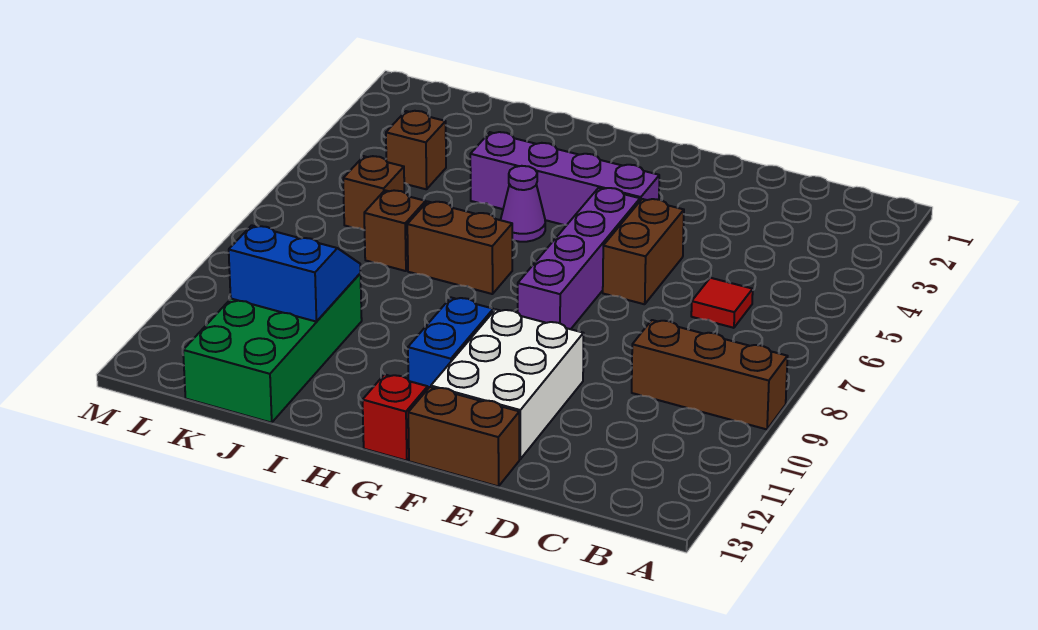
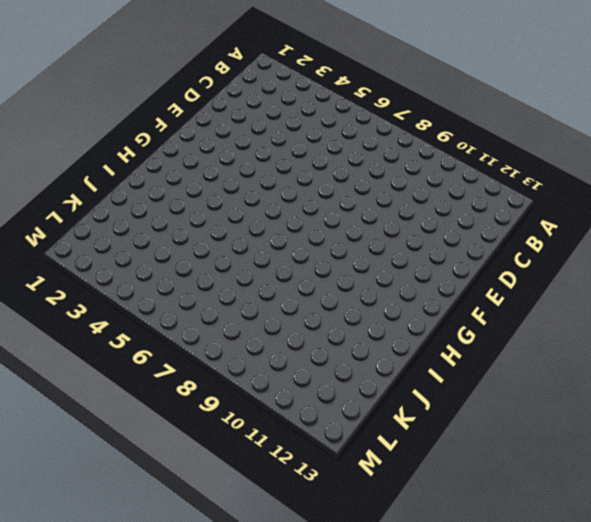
none -> brown 1x3 brick [632,320,788,429]
none -> red 1x1 tile [691,278,753,328]
none -> brown 1x2 brick [603,199,684,304]

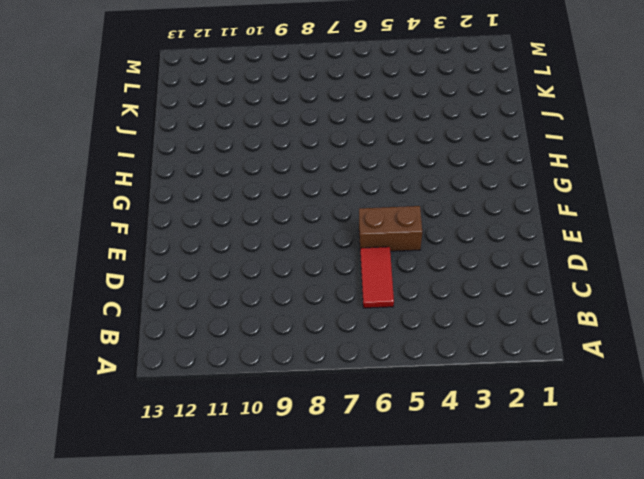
red 1x2 tile [360,247,394,308] -> red 1x1 tile [691,278,753,328]
none -> brown 1x3 brick [632,320,788,429]
none -> white 2x3 brick [431,309,584,459]
none -> brown 1x2 brick [408,387,519,486]

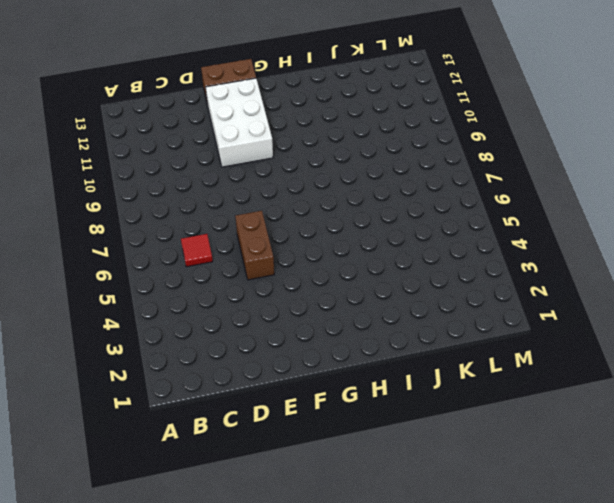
none -> brown 1x3 brick [632,320,788,429]
none -> purple 1x4 brick [470,132,659,225]
none -> purple 1x4 brick [518,188,640,329]

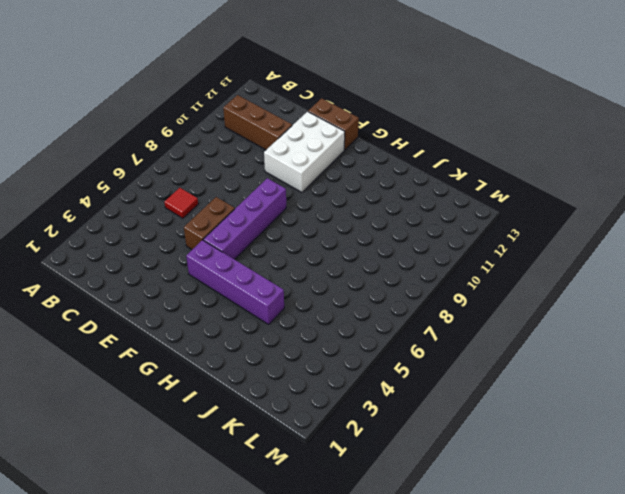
brown 1x3 brick [223,95,292,150] -> brown 1x3 brick moved to [632,320,788,429]
none -> blue 1x2 brick [408,298,493,388]
none -> red 1x1 brick [363,374,428,461]
none -> purple 1x1 cone [501,166,545,242]

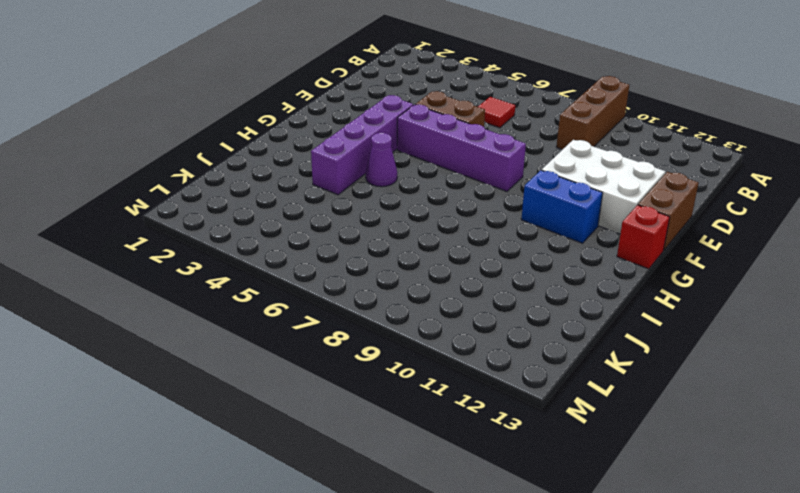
none -> brown 1x2 brick [407,202,512,294]
none -> brown 1x1 brick [364,190,426,271]
none -> green 2x4 brick [183,274,362,423]

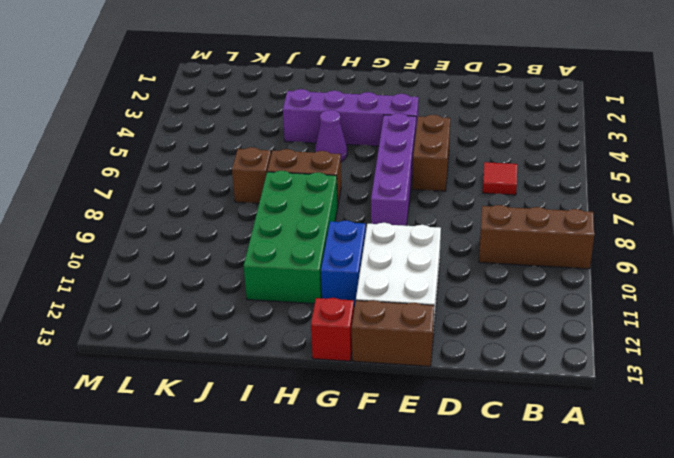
green 2x4 brick [244,171,338,304] -> green 2x4 brick moved to [183,274,362,423]
none -> brown 1x1 brick [386,111,446,189]
none -> brown 1x1 brick [343,156,404,230]
none -> blue 2x2 slope [229,225,360,321]

